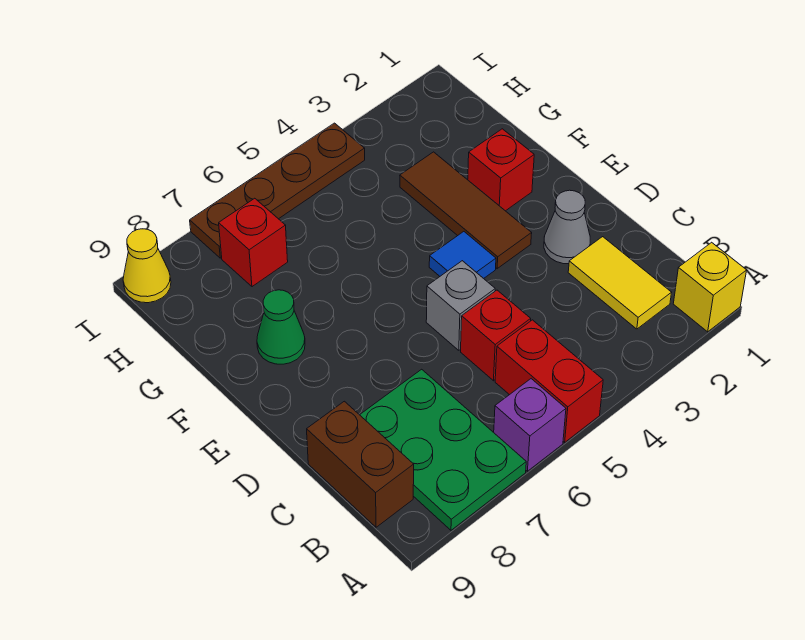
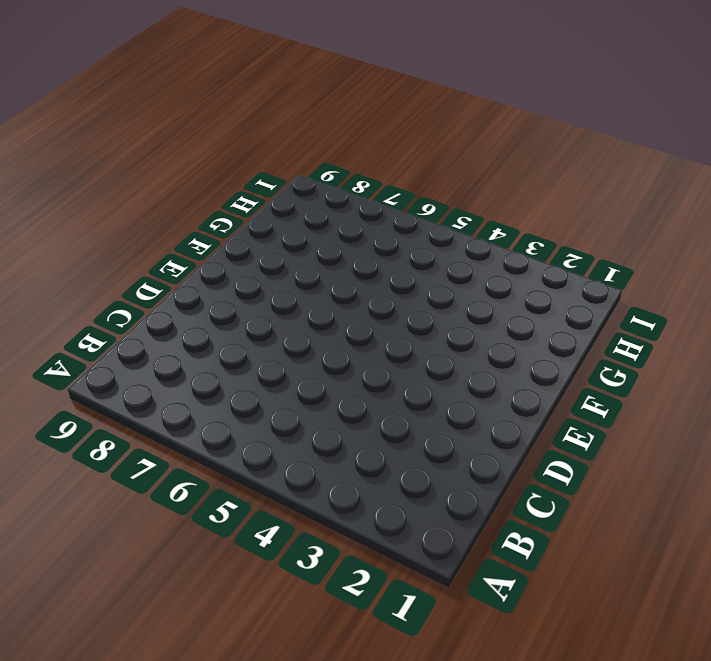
none -> yellow 1x1 brick [673,242,747,332]
none -> red 1x2 brick [495,320,603,442]
none -> purple 1x1 brick [494,379,566,471]

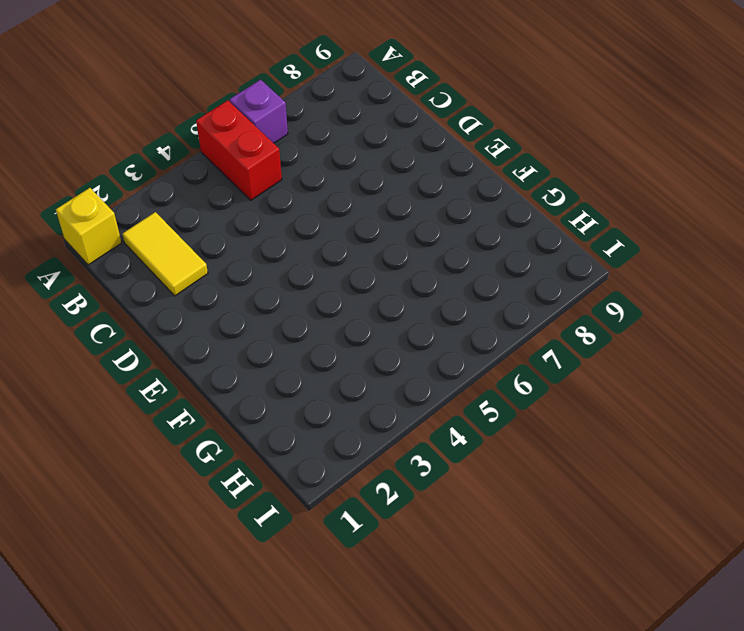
none -> green 2x3 plate [360,369,526,530]
none -> brown 1x2 brick [307,401,414,527]
none -> red 1x1 brick [461,290,531,381]

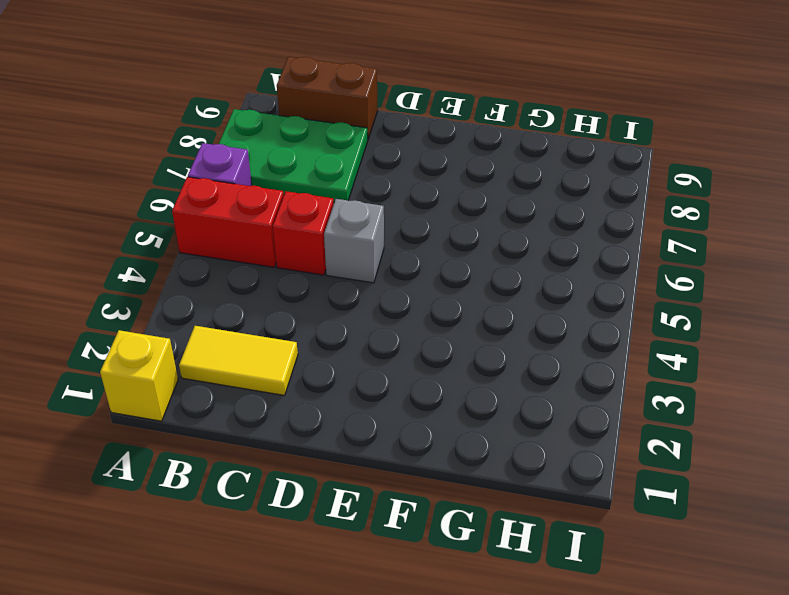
none -> grey 1x1 cone [544,190,590,264]
none -> brown 1x3 tile [400,152,532,269]
none -> blue 1x1 tile [429,232,496,278]

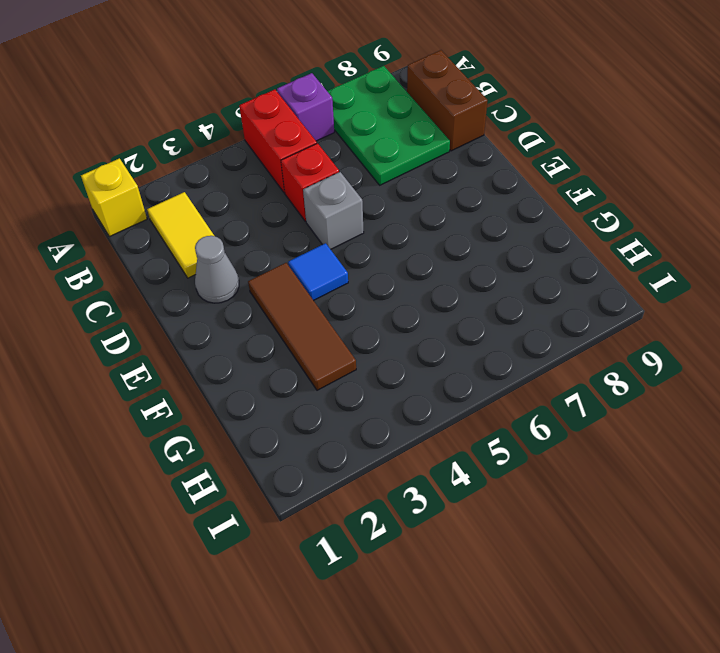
none -> red 1x1 brick [468,129,534,211]
none -> green 1x1 cone [257,290,305,364]
none -> red 1x1 brick [219,198,288,287]

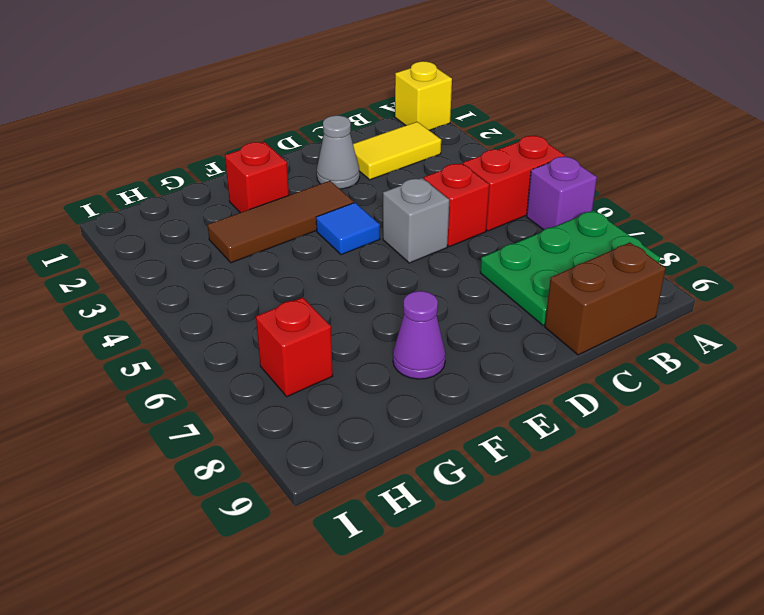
purple 1x1 cone [393,291,446,379] -> green 1x1 cone [257,290,305,364]
none -> brown 1x4 plate [190,123,365,258]
none -> yellow 1x1 cone [123,229,171,303]

